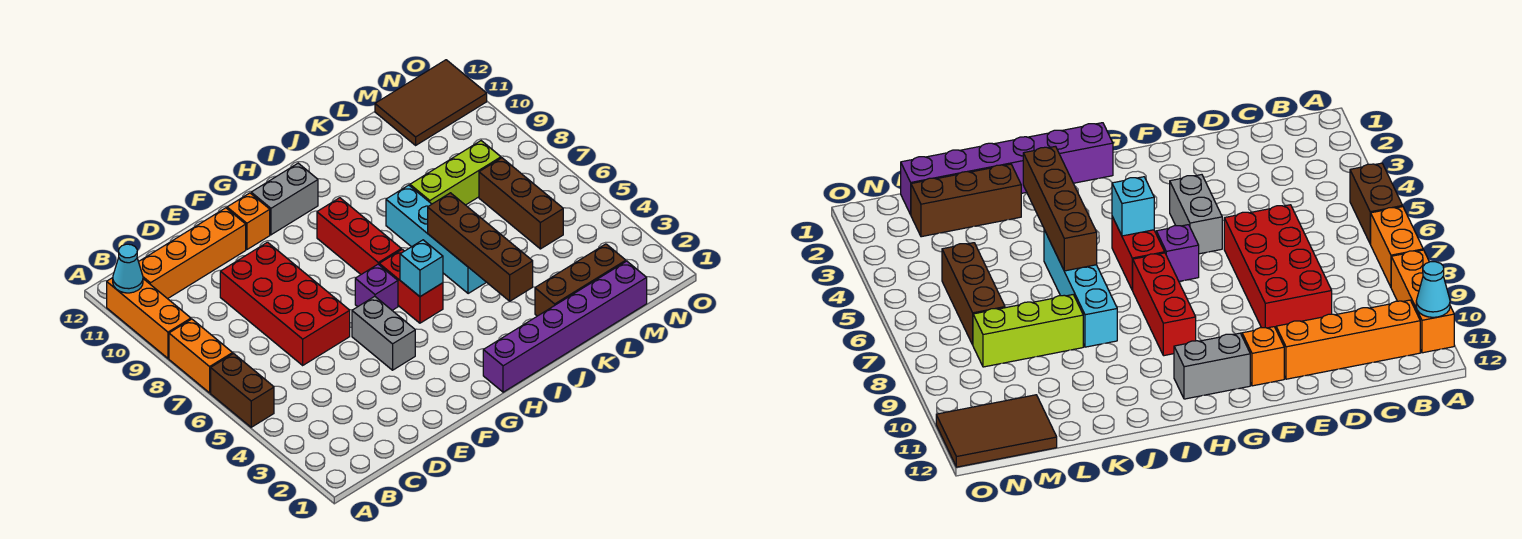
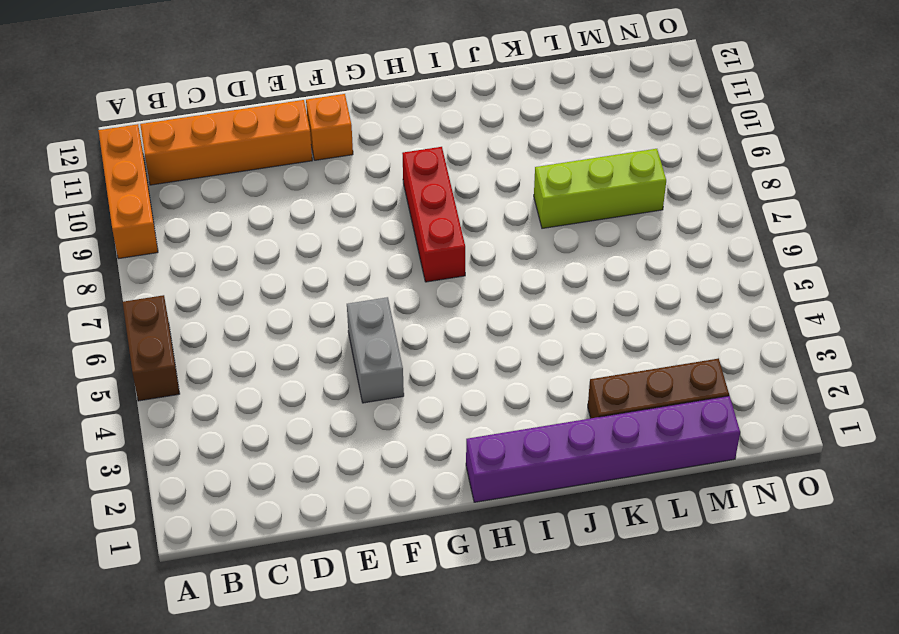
none -> orange 1x2 brick [169,319,233,393]
none -> red 2x4 brick [220,242,350,365]
none -> purple 1x1 brick [355,264,398,310]

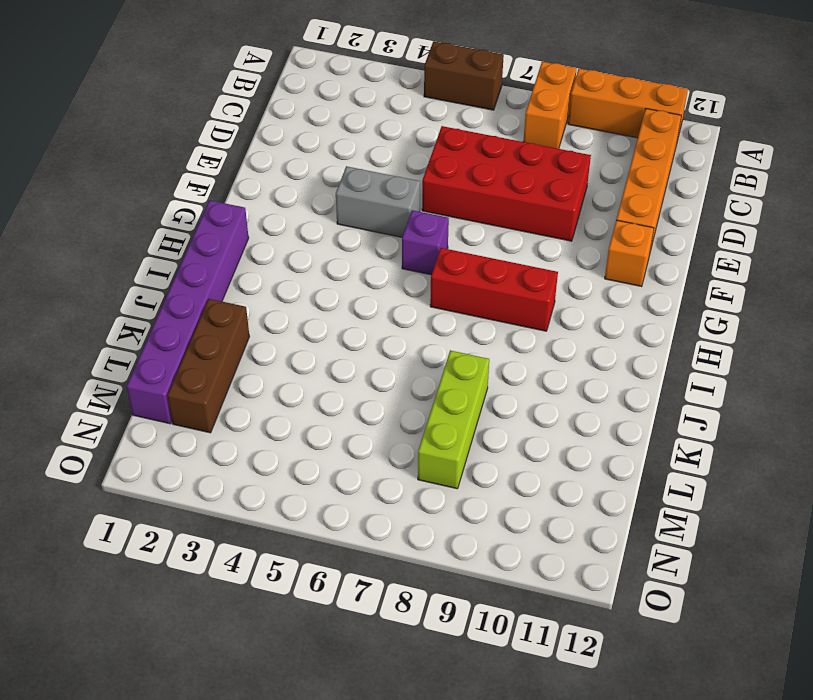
orange 1x2 brick [523,62,577,149] -> orange 1x2 brick turned to [169,319,233,393]
none -> grey 1x2 brick [251,163,318,235]
none -> red 1x2 brick [379,249,443,323]
none -> cyan 1x4 brick [386,185,486,294]

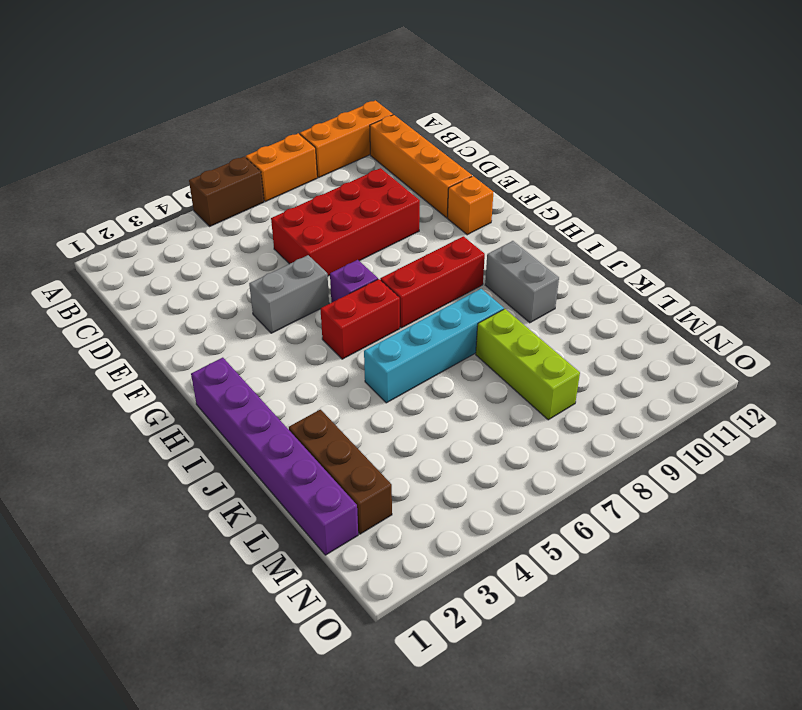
grey 1x2 brick [485,241,559,323] -> grey 1x2 brick moved to [251,163,318,235]
none -> brown 1x3 brick [479,158,563,249]
none -> brown 2x3 tile [375,60,487,145]
none -> cyan 1x1 cone [113,244,143,293]

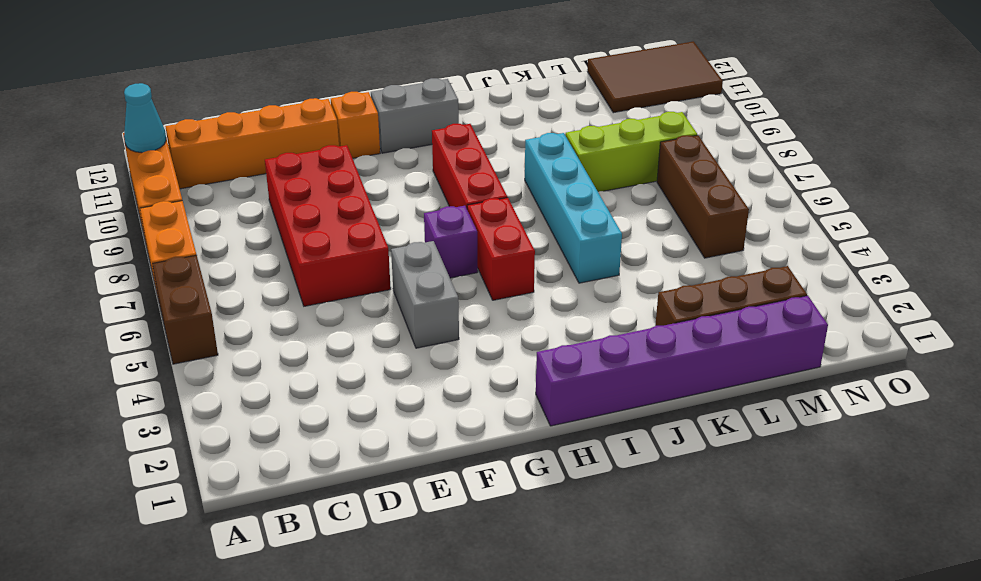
none -> cyan 1x1 brick [400,240,443,297]
none -> brown 1x4 brick [428,193,533,301]

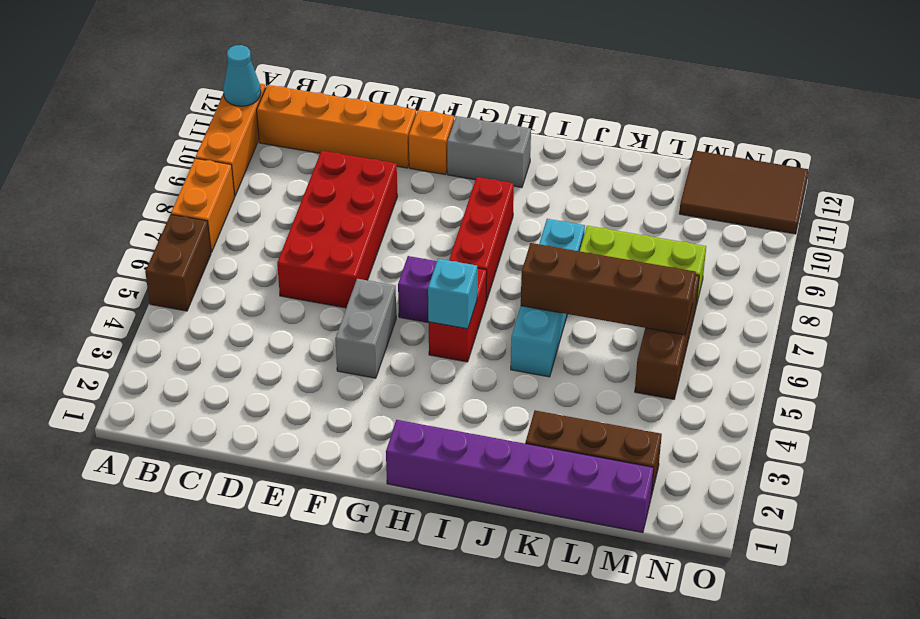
brown 1x4 brick [521,243,696,335] -> brown 1x4 brick turned to [428,193,533,301]

